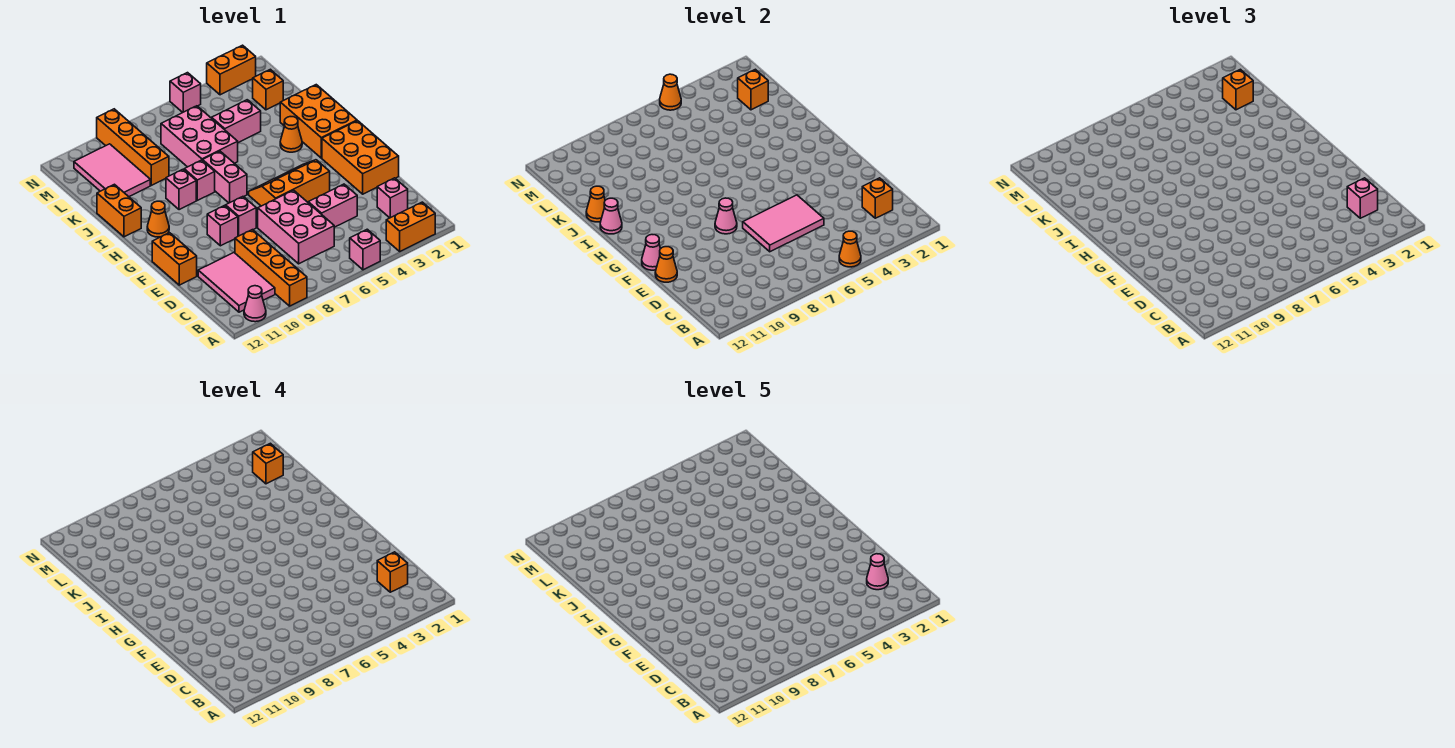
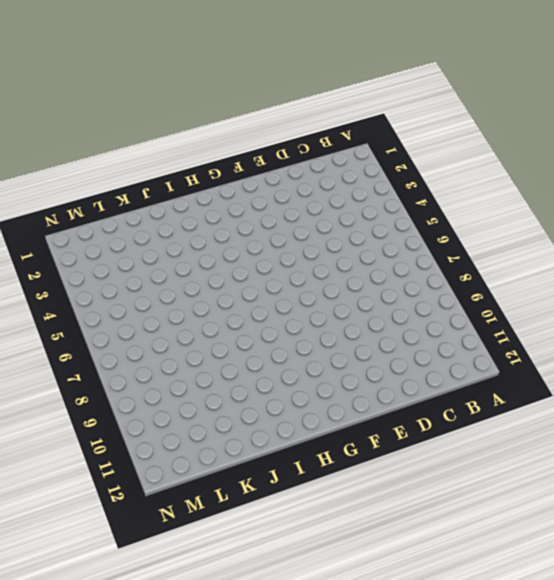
none -> orange 1x2 brick [386,202,435,252]
none -> pink 1x1 brick [350,229,380,270]
none -> orange 1x4 brick [235,230,307,306]
none -> pink 1x1 cone [244,286,266,322]

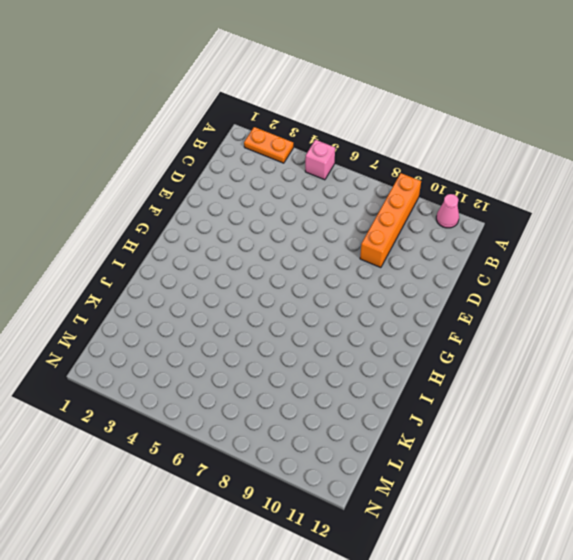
orange 1x2 plate [244,127,293,163] -> orange 1x2 brick [386,202,435,252]
none -> pink 2x3 tile [198,253,275,312]
none -> pink 1x1 brick [377,178,408,218]
none -> pink 2x3 brick [258,190,334,264]
none -> pink 1x2 brick [308,184,357,227]

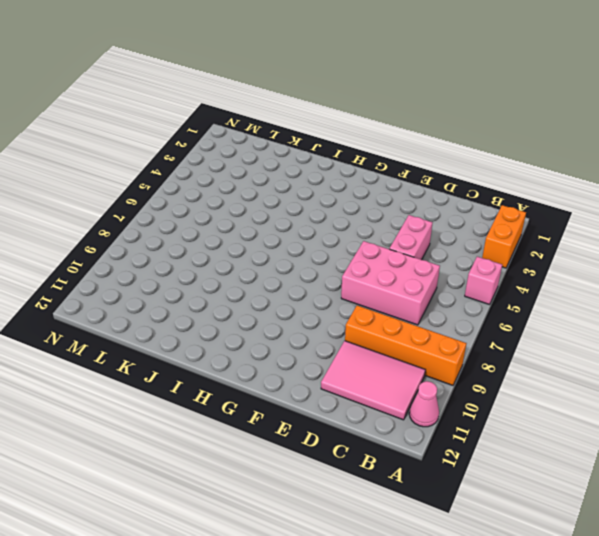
none -> pink 1x1 brick [377,178,408,218]
none -> orange 2x3 brick [322,121,399,194]
none -> orange 1x2 brick [152,233,197,285]
none -> orange 2x3 slope [249,160,330,206]

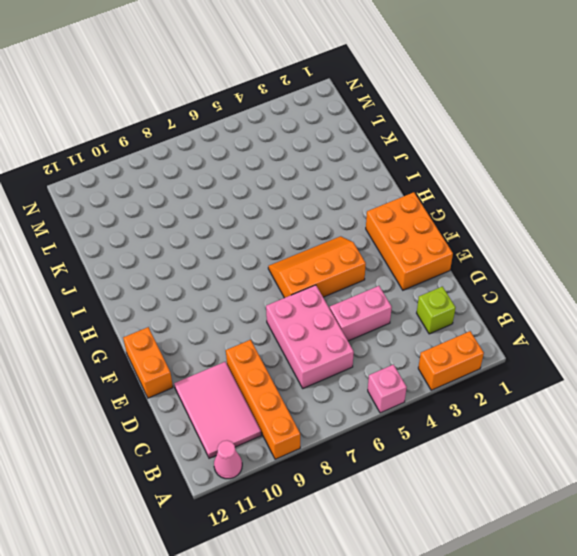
lime 1x1 brick [417,287,456,334] -> pink 1x1 brick [377,178,408,218]
none -> pink 1x1 brick [226,197,256,236]
none -> pink 1x1 brick [207,205,238,246]
none -> orange 2x3 brick [280,85,357,158]
none -> pink 1x2 brick [203,151,247,203]

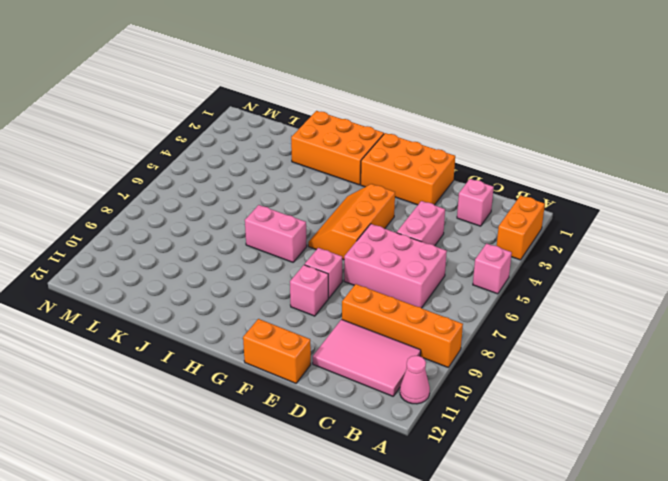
none -> orange 1x1 cone [147,201,169,237]
none -> orange 1x1 cone [280,117,302,152]
none -> pink 1x1 brick [184,160,215,200]
none -> pink 1x1 brick [166,169,196,210]

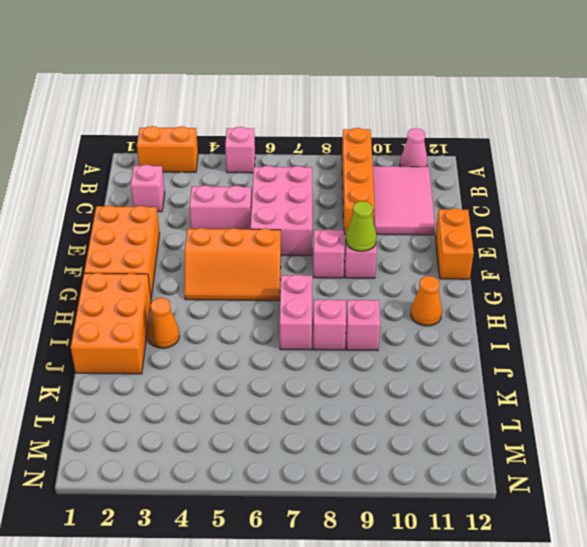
lime 1x1 cone [346,201,377,251] -> none
none -> orange 1x2 brick [97,184,141,237]
none -> pink 2x3 brick [161,106,238,167]
none -> pink 1x2 brick [212,100,261,143]
none -> orange 1x4 brick [97,109,169,185]

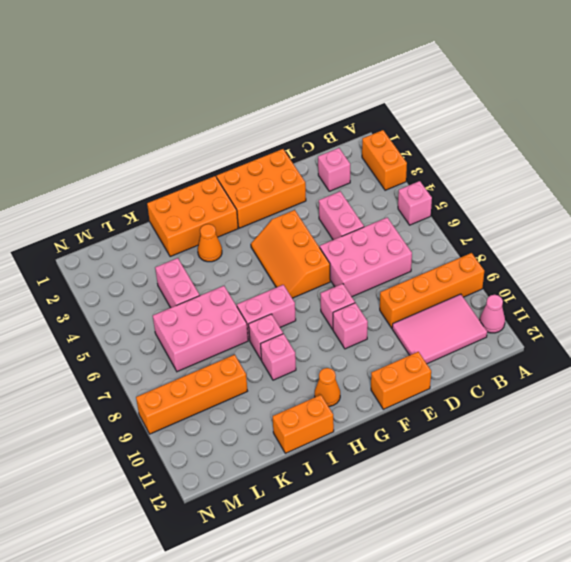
none -> pink 2x3 tile [74,144,150,197]
none -> orange 1x1 brick [253,69,283,110]
none -> orange 1x2 brick [207,45,256,95]
none -> pink 1x1 brick [170,73,201,112]

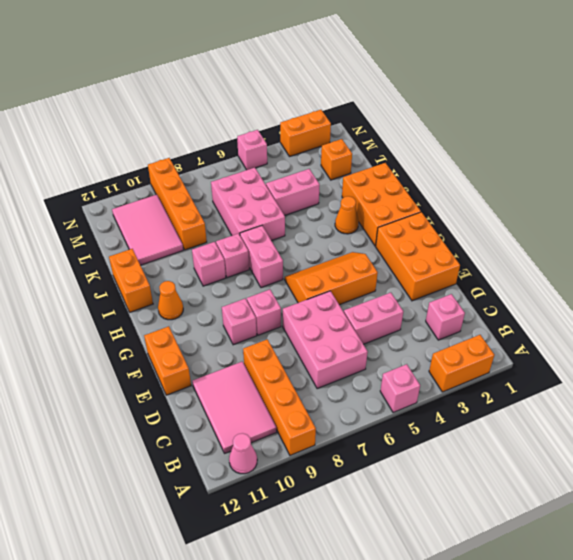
none -> orange 1x1 cone [839,231,861,267]
none -> orange 1x1 brick [862,178,893,218]
none -> pink 2x3 tile [743,195,824,252]
none -> orange 1x1 cone [655,247,677,282]

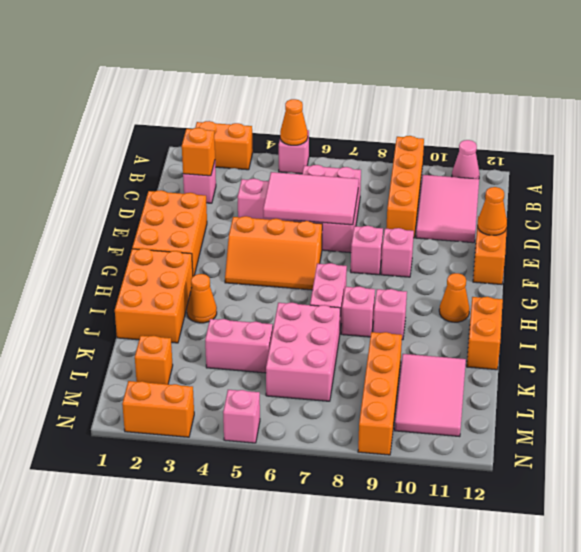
none -> pink 1x1 cone [715,198,737,234]
none -> pink 1x1 cone [642,235,660,270]
none -> pink 1x1 cone [600,198,622,234]
none -> orange 1x1 cone [586,186,605,222]

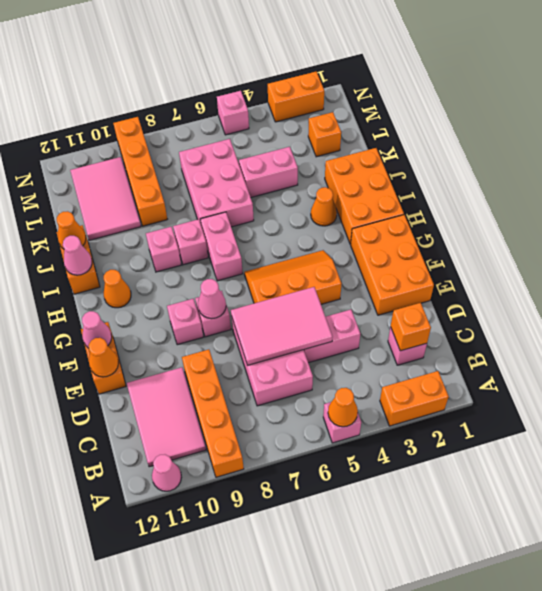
none -> orange 1x1 brick [738,69,768,110]
none -> orange 1x1 cone [660,74,681,110]
none -> pink 1x1 brick [1347,178,1378,218]
none -> orange 1x1 brick [1223,69,1253,110]

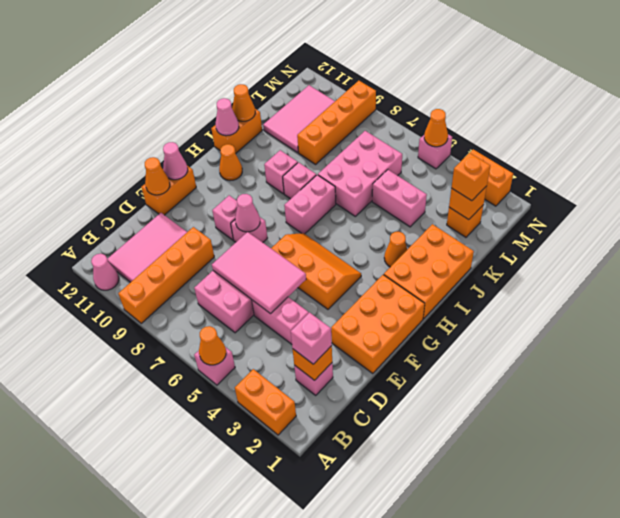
none -> orange 1x1 brick [377,552,408,592]
none -> orange 1x1 brick [253,443,283,484]
none -> pink 1x1 cone [867,554,888,590]

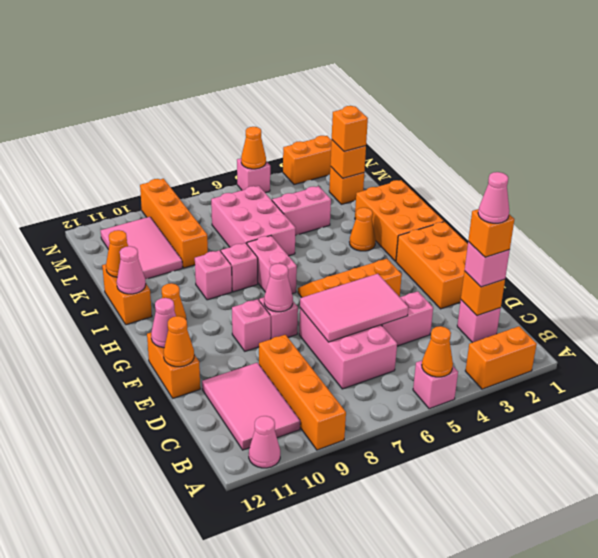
none -> orange 1x1 brick [253,443,283,484]

